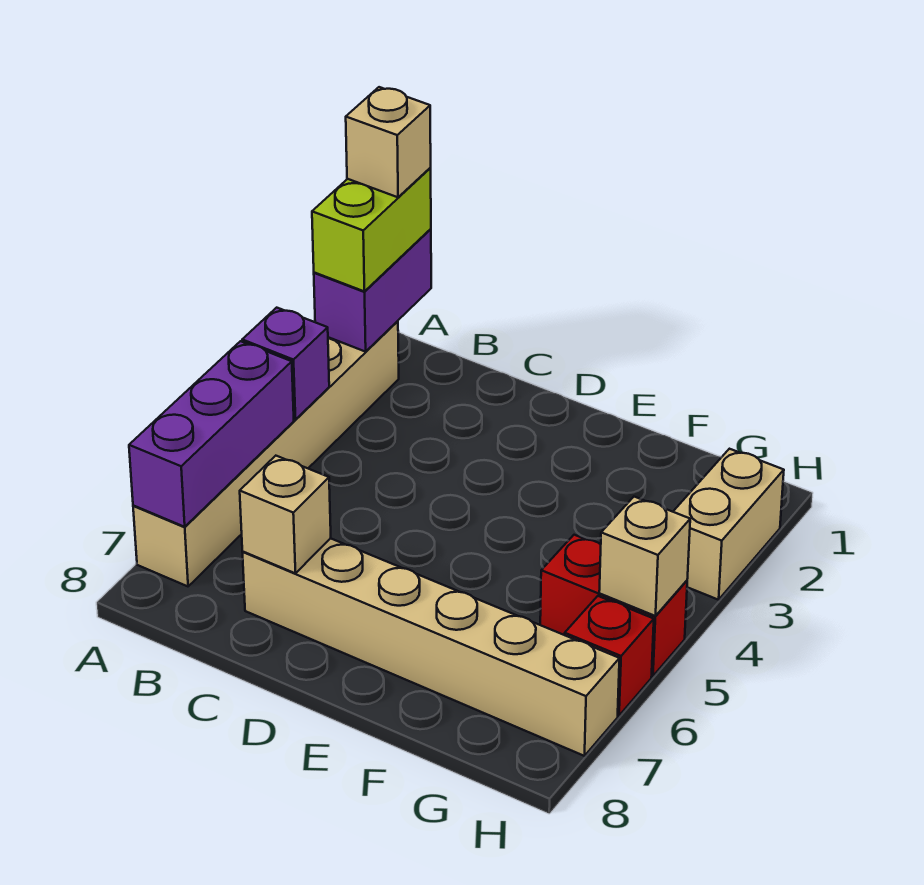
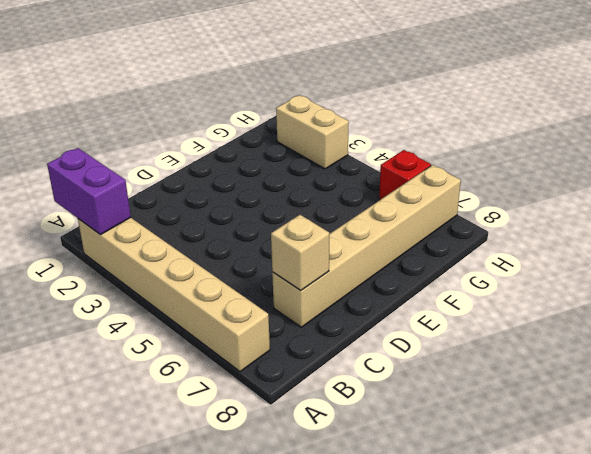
none -> red 1x2 brick [540,535,687,676]
none -> purple 1x1 brick [242,308,329,420]
none -> purple 1x3 brick [129,341,294,527]

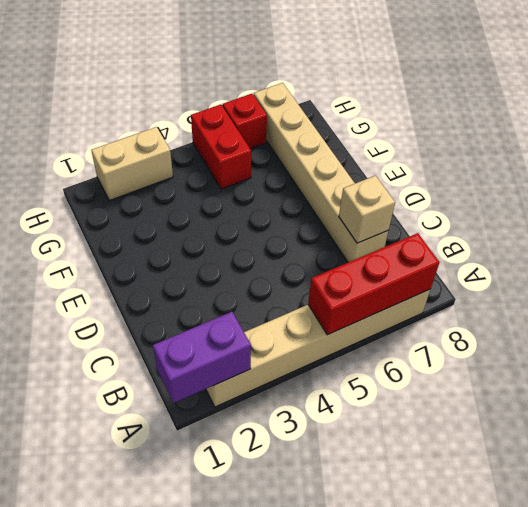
red 1x3 brick [308,233,439,335] -> purple 1x3 brick [129,341,294,527]
none -> purple 1x1 brick [242,308,329,420]
none -> tan 1x1 brick [599,497,690,616]
none -> lime 1x2 brick [312,168,431,291]

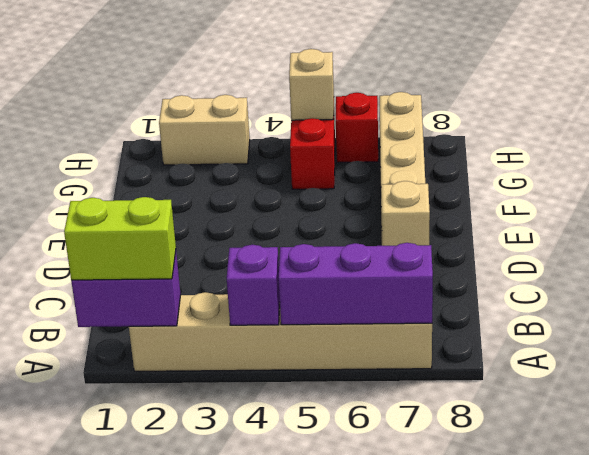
none -> tan 1x1 brick [346,87,431,197]

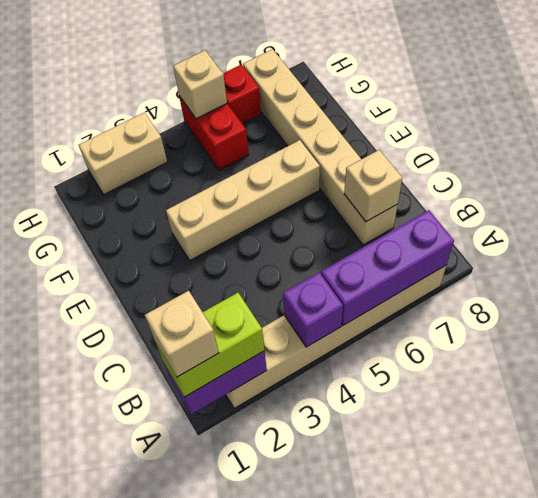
tan 1x4 brick [166,140,320,261] -> none

